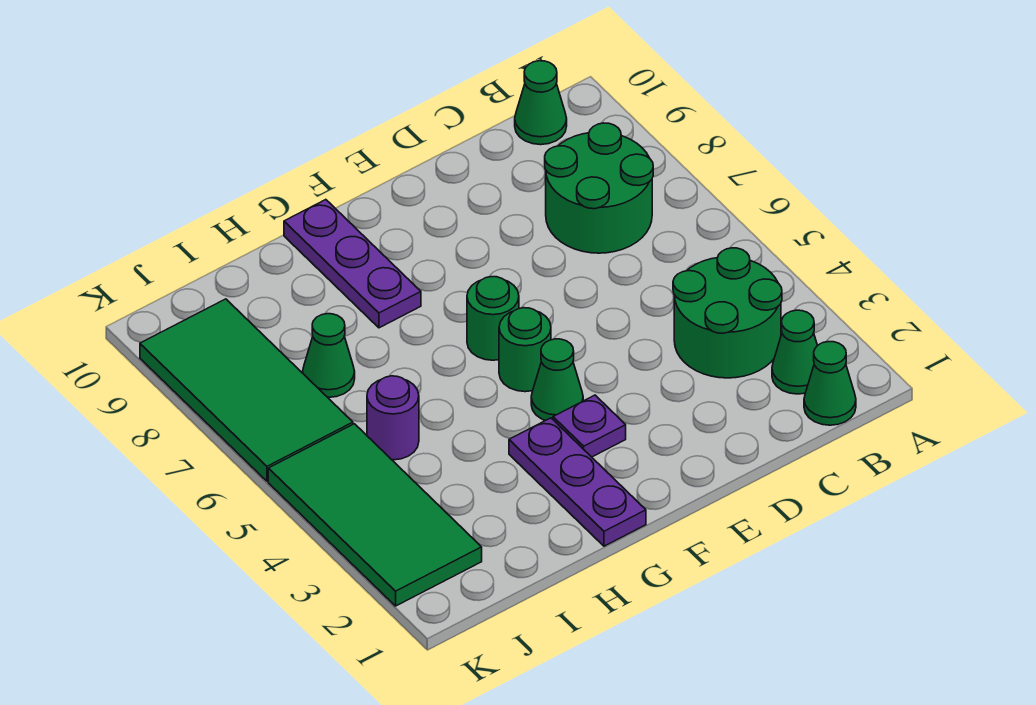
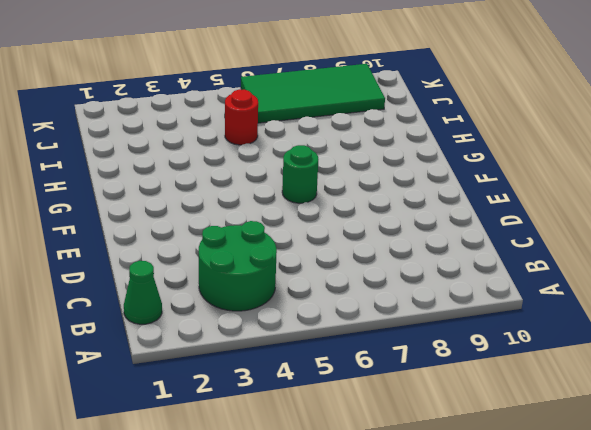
red 1x1 round brick [225,89,258,145] -> purple 1x1 round brick [367,376,419,460]
none -> green 1x1 cone [772,310,817,394]
none -> green 2x2 round brick [545,123,653,253]
none -> green 1x1 cone [515,61,567,145]

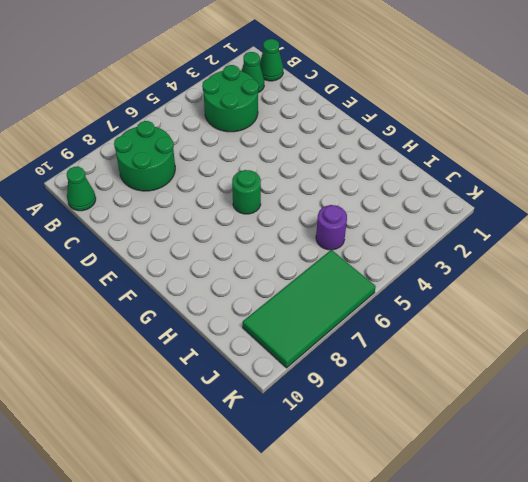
none -> purple 1x1 plate [553,395,626,457]
none -> green 1x1 cone [531,339,583,421]
none -> green 1x1 round brick [499,308,551,392]

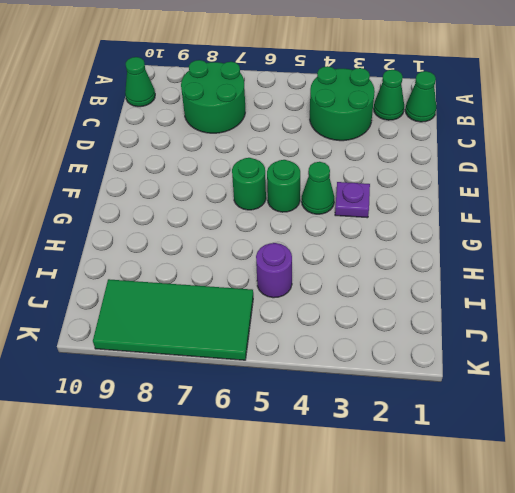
none -> purple 1x3 plate [509,418,646,546]
none -> purple 1x3 plate [284,200,421,328]
none -> green 1x1 cone [303,314,355,397]

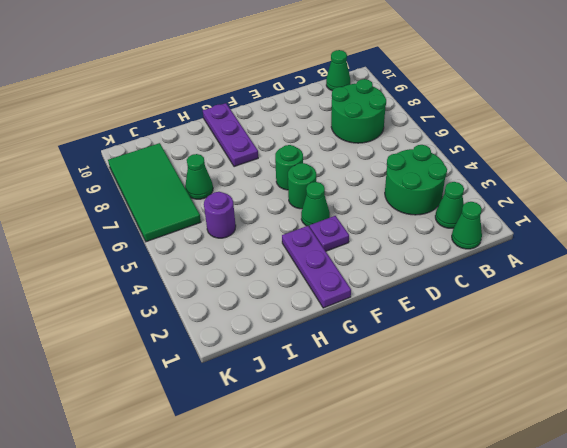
none -> green 2x4 tile [268,424,482,606]

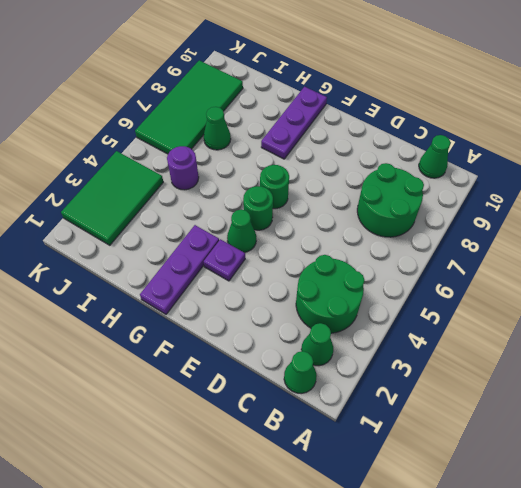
green 2x3 tile [61,151,163,245] -> green 2x4 tile [268,424,482,606]

